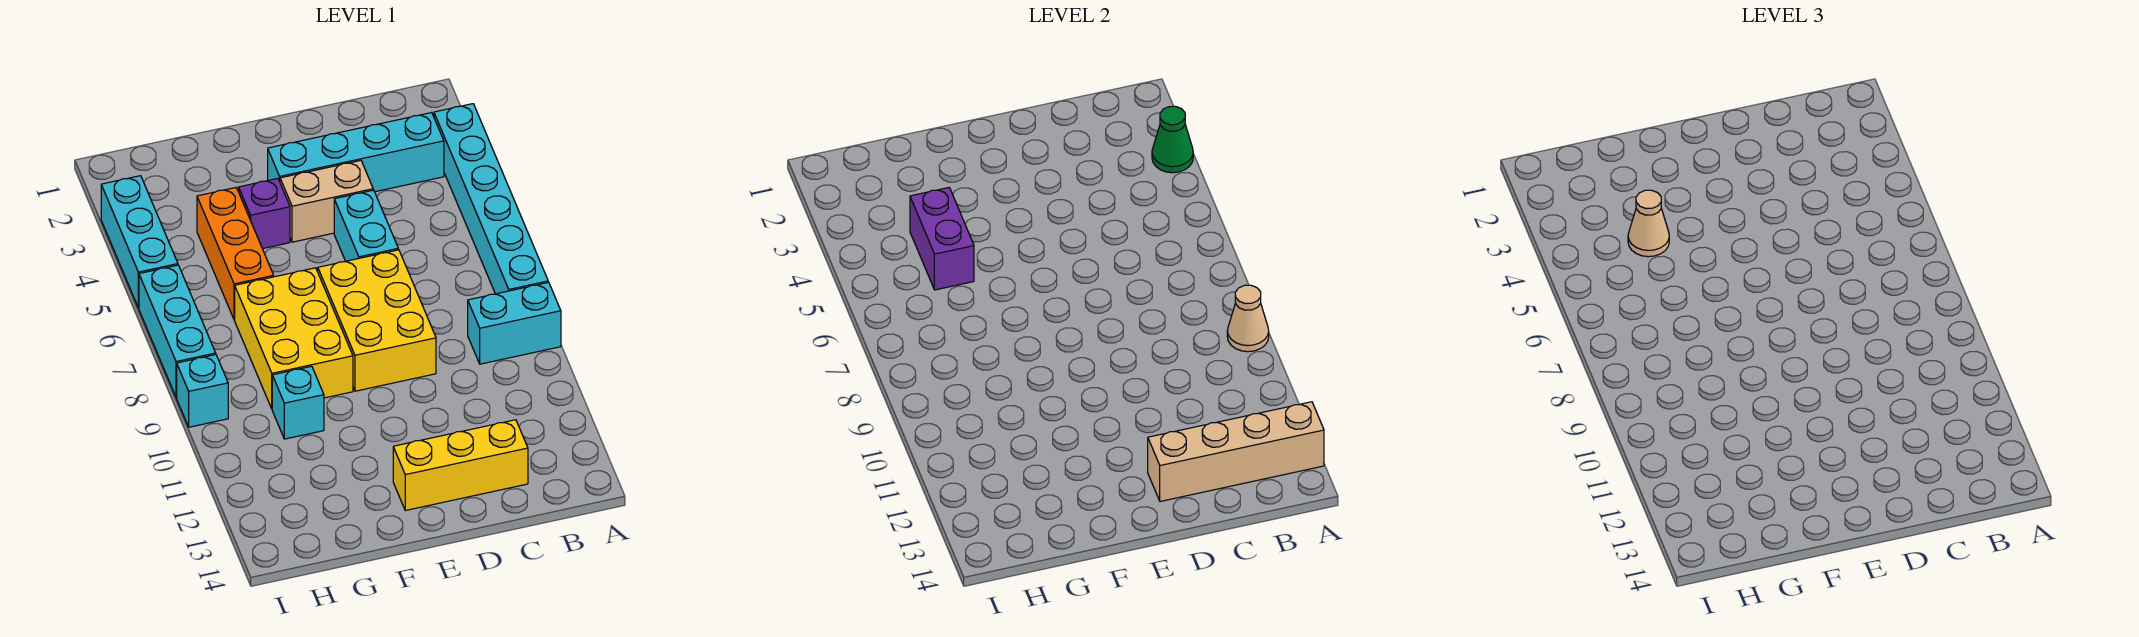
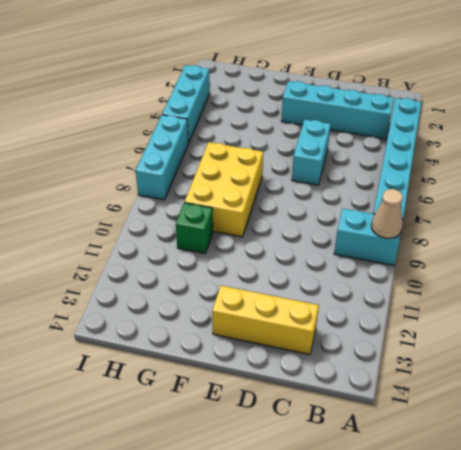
green 1x1 brick [176,203,213,254] -> cyan 1x1 brick [272,366,324,439]
none -> tan 1x2 brick [280,160,373,242]
none -> yellow 2x3 brick [318,250,436,391]
none -> purple 1x1 brick [239,178,290,249]

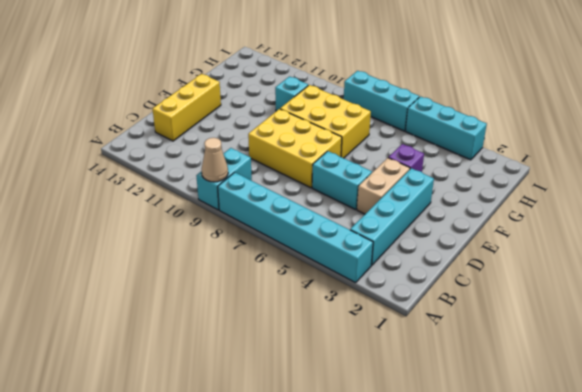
none -> orange 1x3 brick [197,188,274,320]
none -> cyan 1x1 brick [177,355,228,427]
none -> green 1x1 cone [1152,106,1193,173]

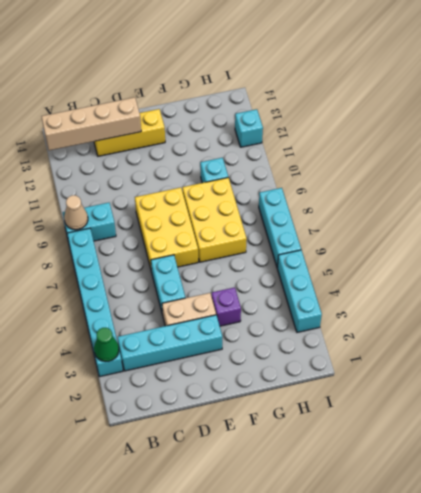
cyan 1x1 brick [235,109,263,147] -> cyan 1x1 brick moved to [177,355,228,427]
none -> orange 1x3 brick [197,188,274,320]
none -> purple 1x2 brick [910,188,974,290]
none -> tan 1x1 cone [1628,190,1669,257]

